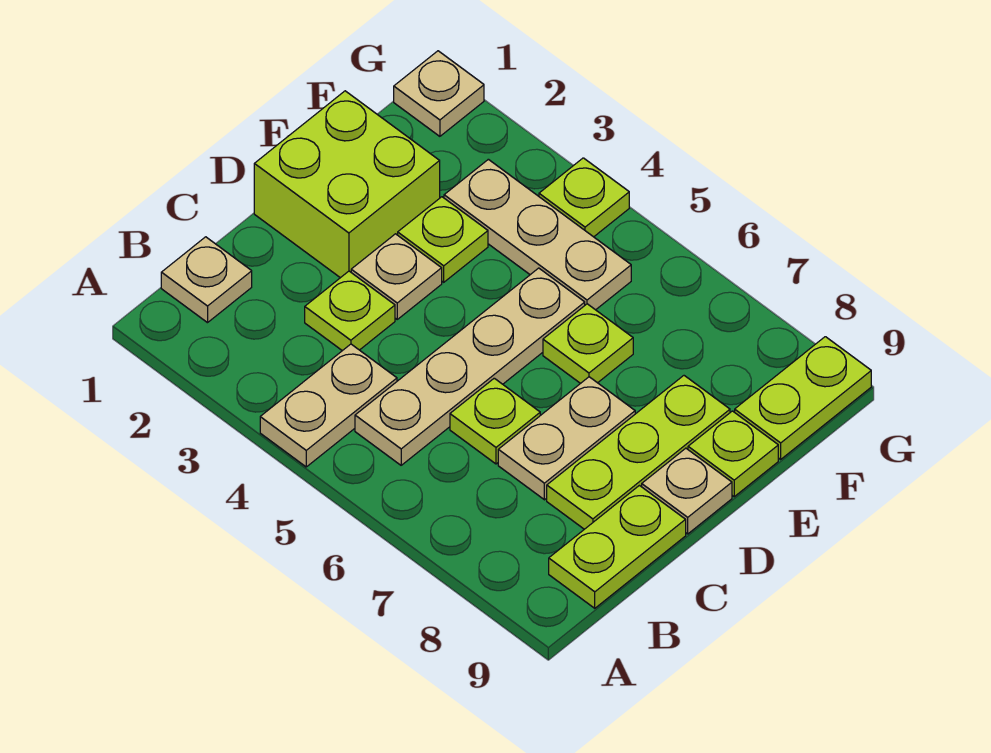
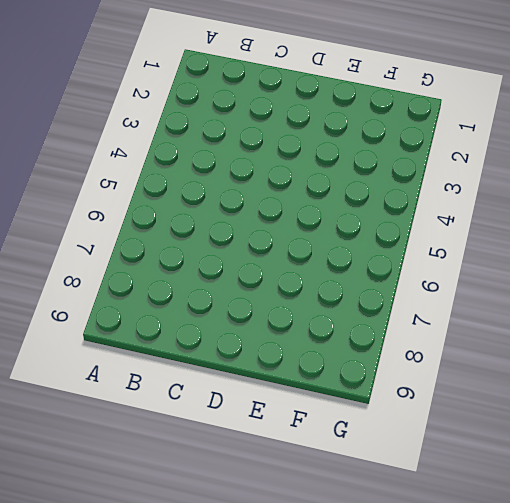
none -> tan 1x2 plate [260,344,397,467]
none -> tan 1x1 plate [161,237,252,323]
none -> tan 1x4 plate [355,268,585,465]

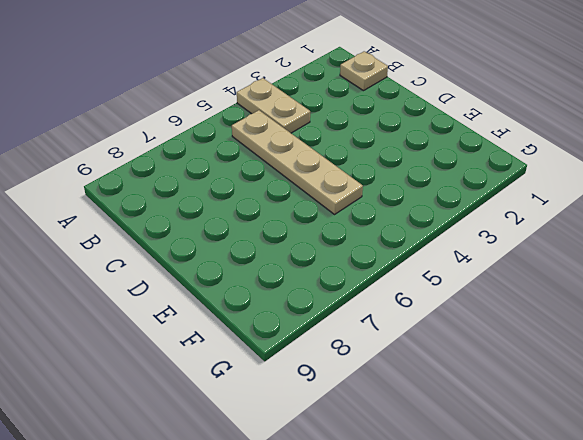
none -> lime 1x2 plate [549,486,686,608]
none -> lime 1x1 plate [305,271,395,351]
none -> lime 1x1 plate [450,378,540,464]

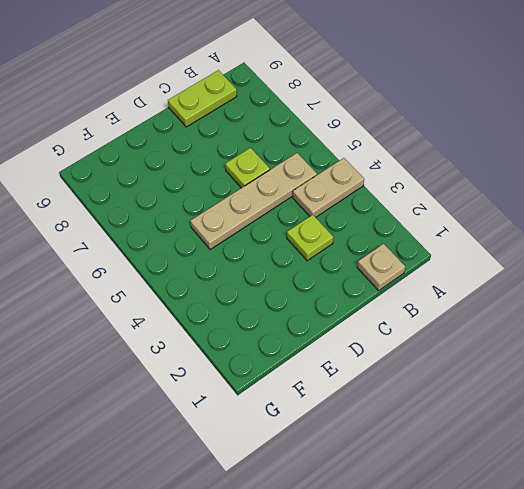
none -> tan 1x2 plate [498,377,635,500]
none -> lime 1x3 plate [547,376,730,529]
none -> lime 2x2 brick [254,91,440,278]

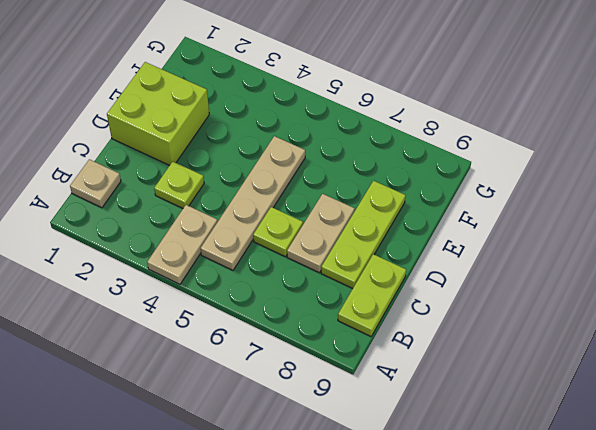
none -> tan 1x1 plate [351,234,442,319]
none -> tan 1x1 plate [642,448,732,534]
none -> lime 1x1 plate [398,197,488,282]

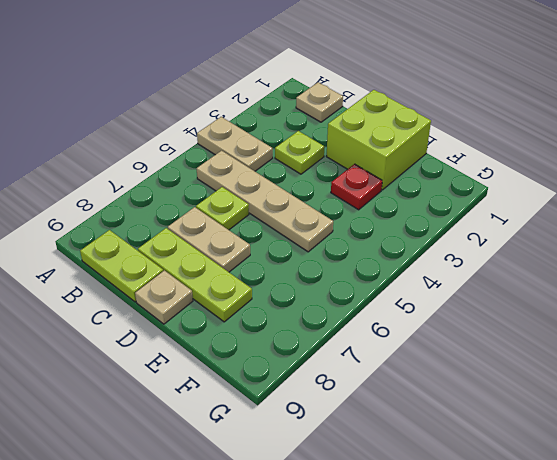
red 1x1 plate [331,164,382,210] -> lime 1x1 plate [398,197,488,282]
none -> tan 1x1 plate [351,234,442,319]
none -> lime 1x1 plate [543,304,633,384]
none -> lime 1x1 plate [688,411,778,497]

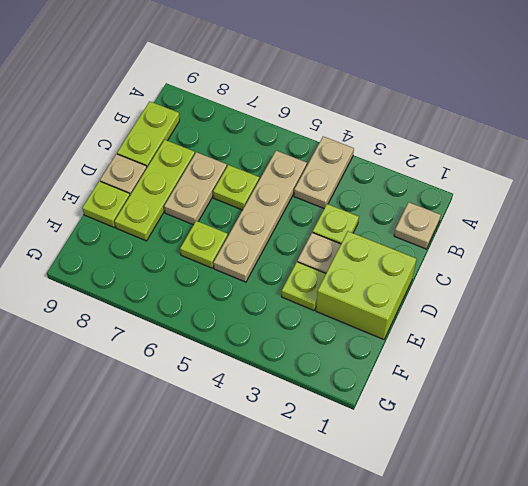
none -> tan 1x3 plate [444,159,631,310]
none -> lime 1x2 plate [735,337,871,459]
none -> tan 1x1 plate [394,51,484,136]

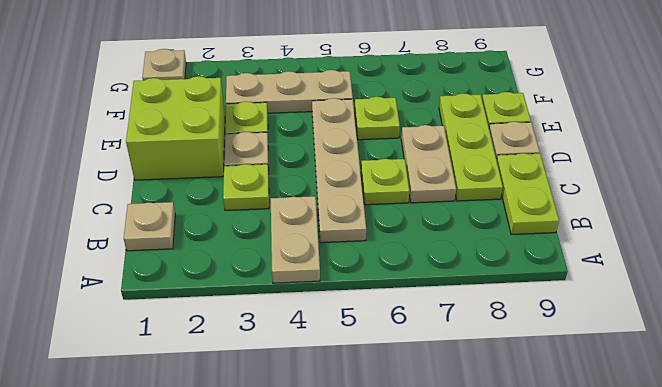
none -> lime 1x2 plate [735,337,871,459]
none -> lime 1x1 plate [539,158,629,237]

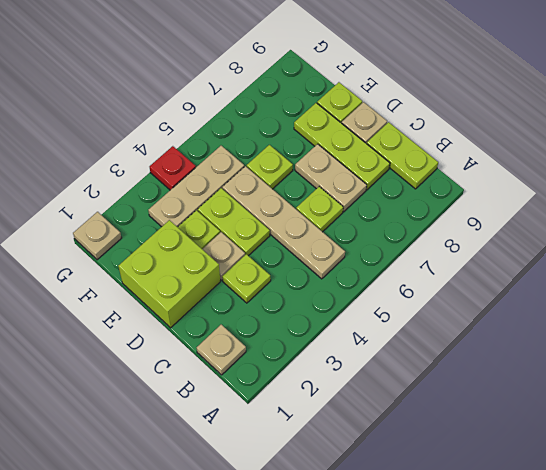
lime 1x2 plate [198,188,270,256] -> lime 1x2 plate moved to [735,337,871,459]
red 1x1 plate [149,146,196,190] -> lime 1x1 plate [539,158,629,237]
none -> tan 1x2 plate [260,344,397,467]

